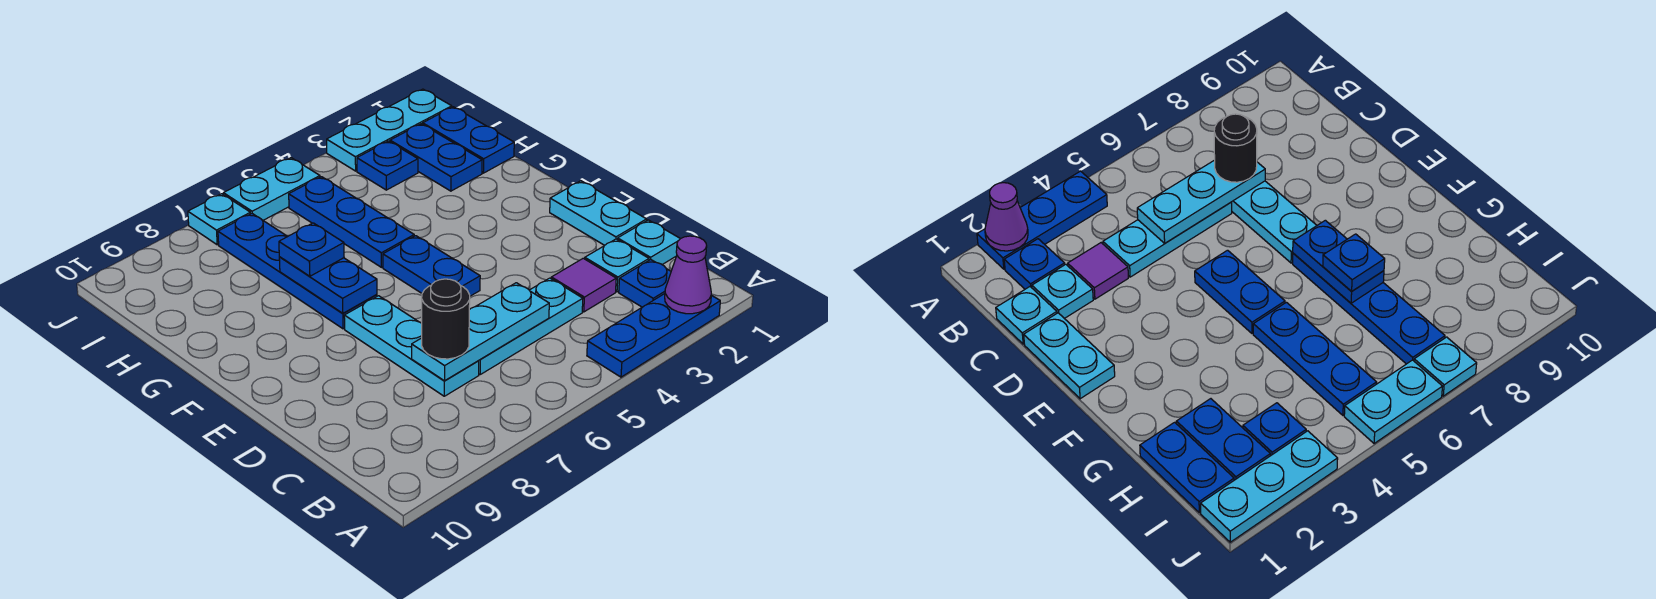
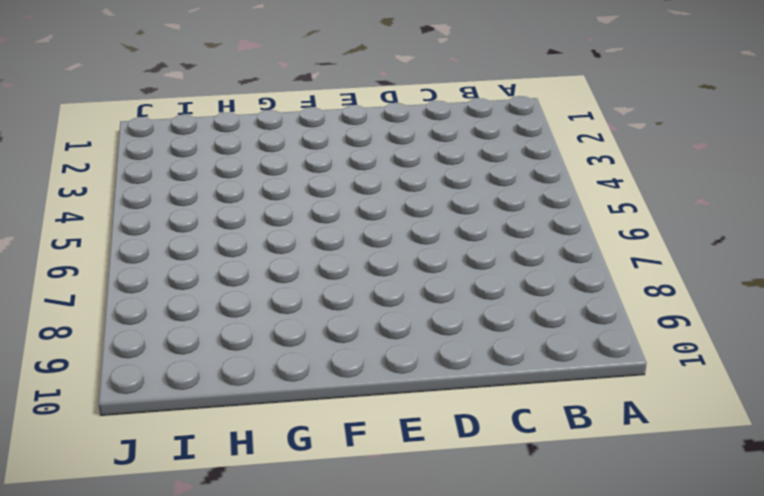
none -> blue 1x3 plate [587,294,720,377]
none -> blue 1x1 plate [619,259,671,307]
none -> cyan 1x1 plate [618,220,680,264]

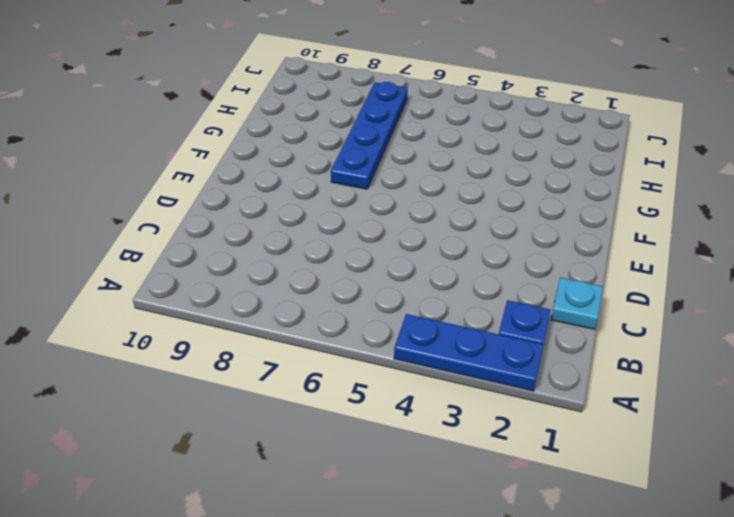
none -> cyan 1x1 plate [585,239,649,292]
none -> purple 1x1 tile [551,258,616,312]
none -> cyan 1x3 plate [479,278,583,374]

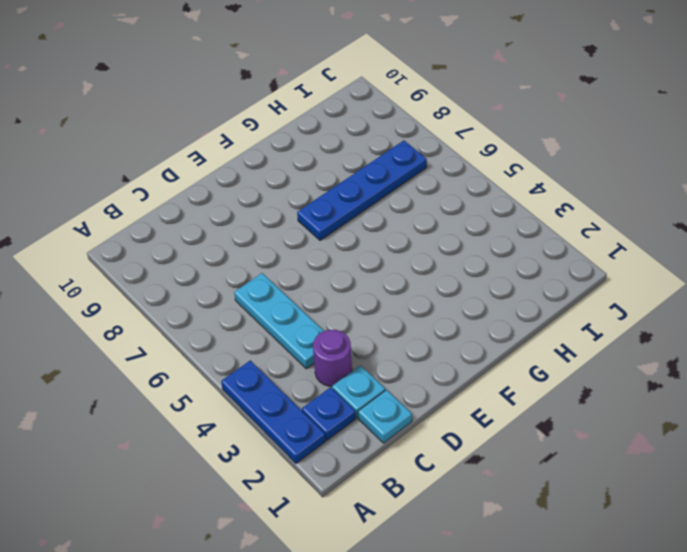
purple 1x1 round brick [313,330,352,387] -> purple 1x1 tile [551,258,616,312]
none -> cyan 1x3 plate [344,296,479,396]
none -> cyan 1x2 plate [550,181,647,245]
none -> blue 1x2 plate [383,236,480,296]

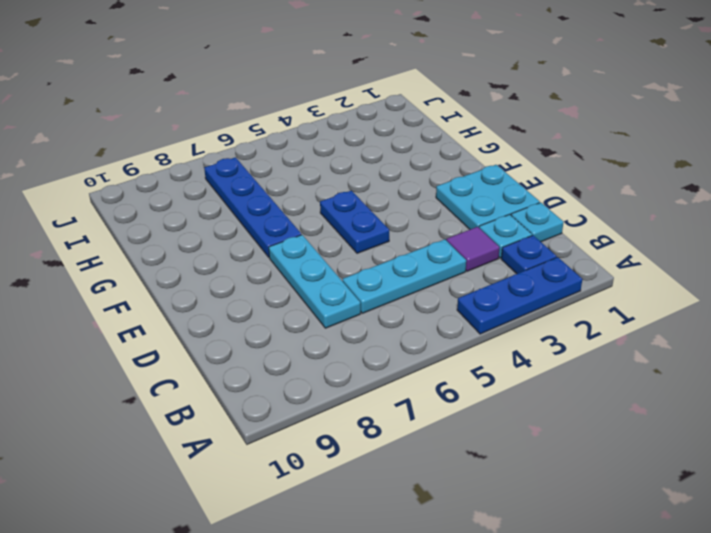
cyan 2x2 plate [436,165,540,229] -> cyan 1x2 plate [550,181,647,245]
none -> blue 1x3 plate [289,177,414,267]
none -> blue 1x2 plate [423,107,514,173]
none -> blue 1x2 plate [390,124,482,191]

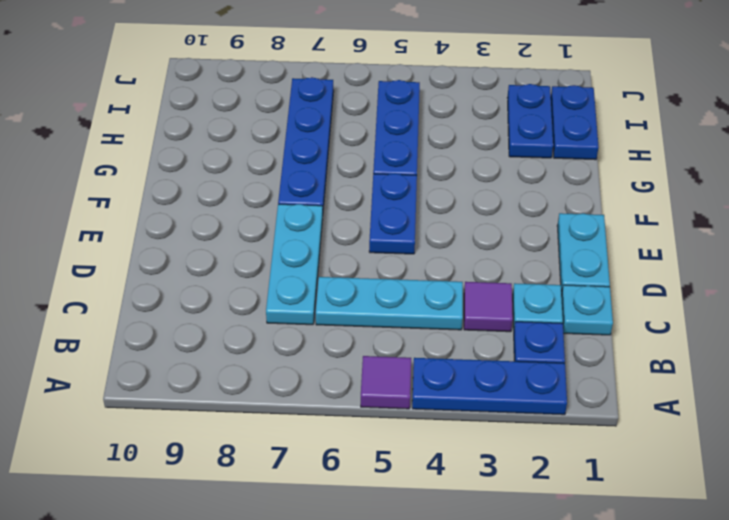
purple 1x1 tile [361,356,411,409] -> none
none -> blue 1x1 plate [357,141,418,190]
none -> cyan 1x3 plate [327,89,452,171]
none -> cyan 1x2 plate [223,158,320,220]

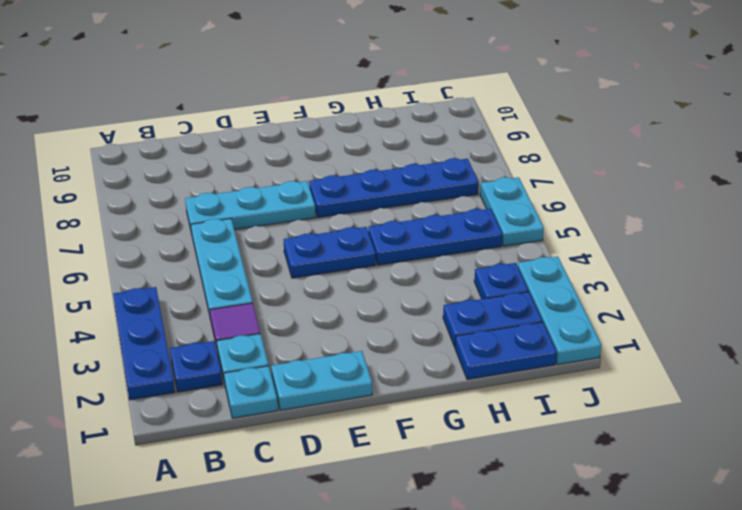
none -> cyan 1x1 plate [188,194,251,245]
none -> purple 1x1 cone [665,236,711,314]
none -> cyan 1x3 plate [412,283,549,381]

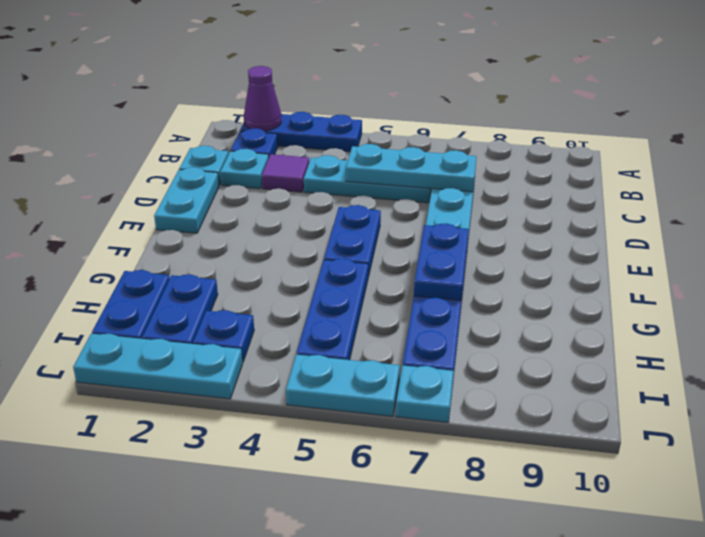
none -> black 1x1 round brick [422,279,470,359]
none -> blue 1x1 plate [279,223,344,276]

